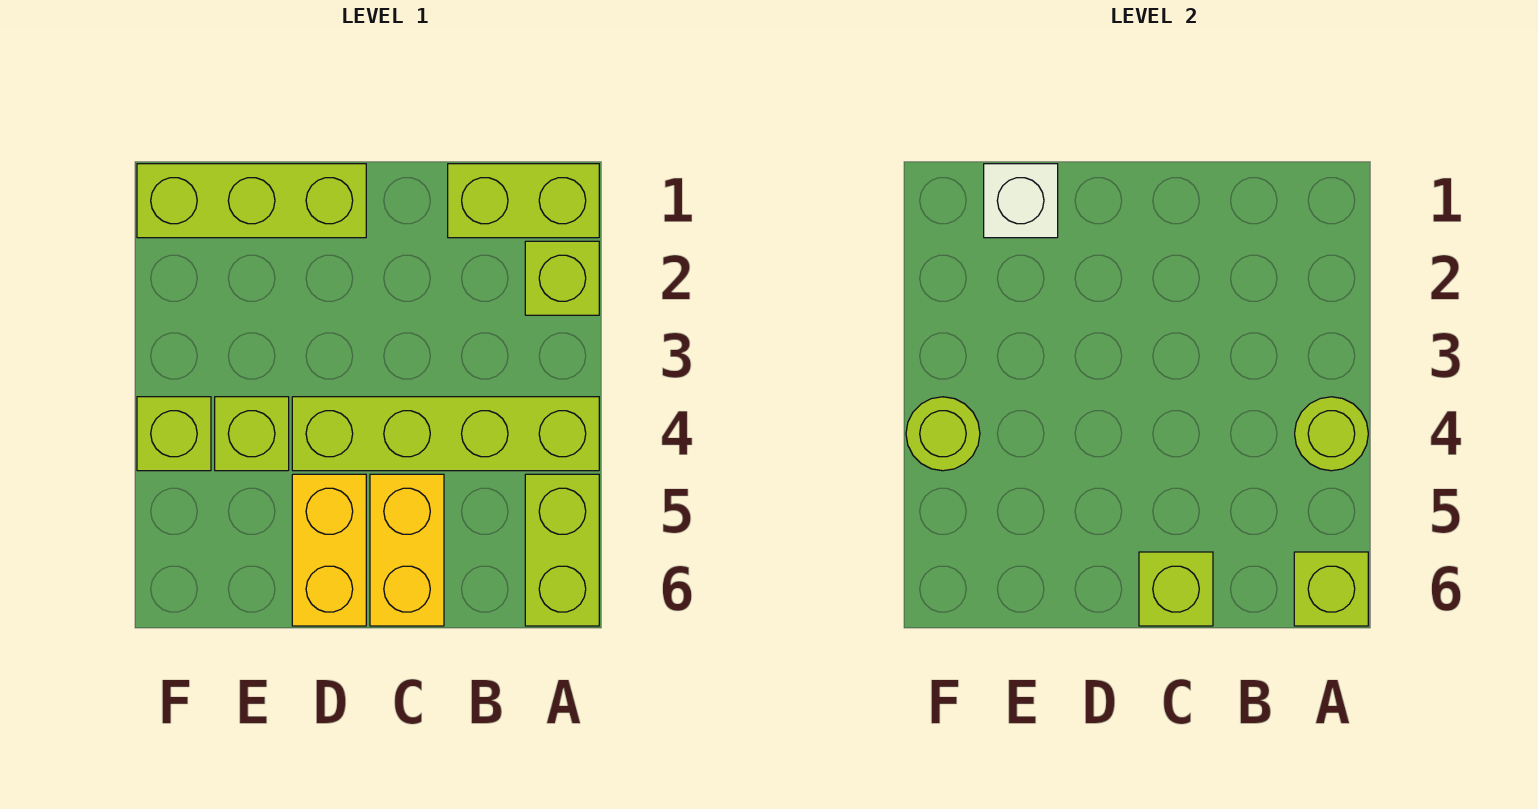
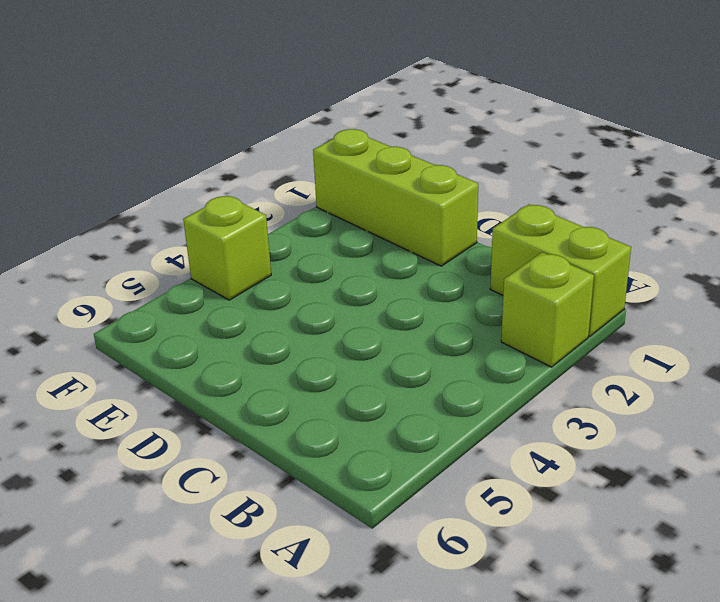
none -> lime 1x4 brick [292,397,599,471]
none -> lime 1x2 brick [525,474,599,626]
none -> yellow 1x2 brick [370,474,444,626]

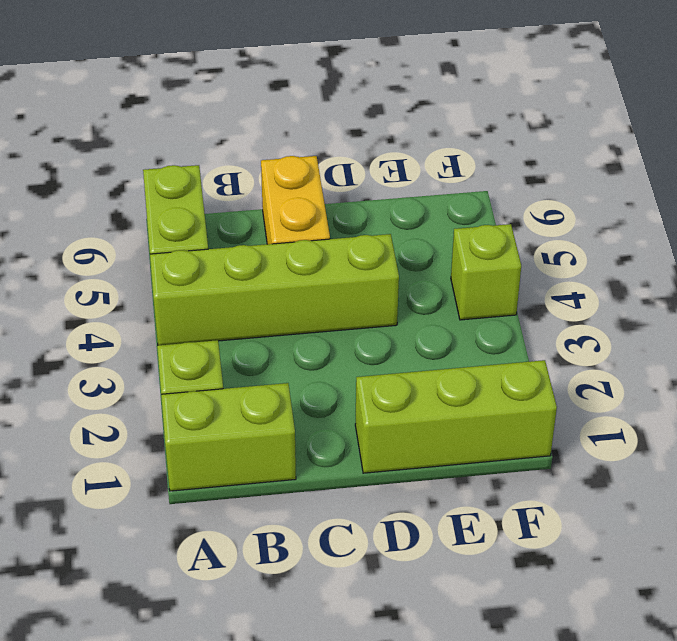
none -> yellow 1x2 brick [292,474,366,626]
none -> lime 1x1 brick [215,397,289,471]
none -> lime 1x1 round brick [1295,397,1368,471]

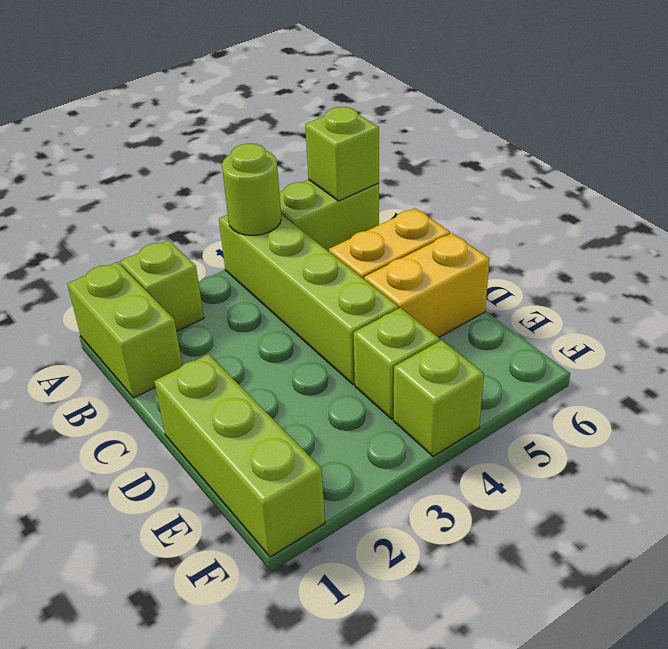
none -> lime 1x1 brick [1139,552,1213,626]
none -> white 1x1 brick [984,164,1058,238]
none -> lime 1x1 round brick [906,397,980,471]

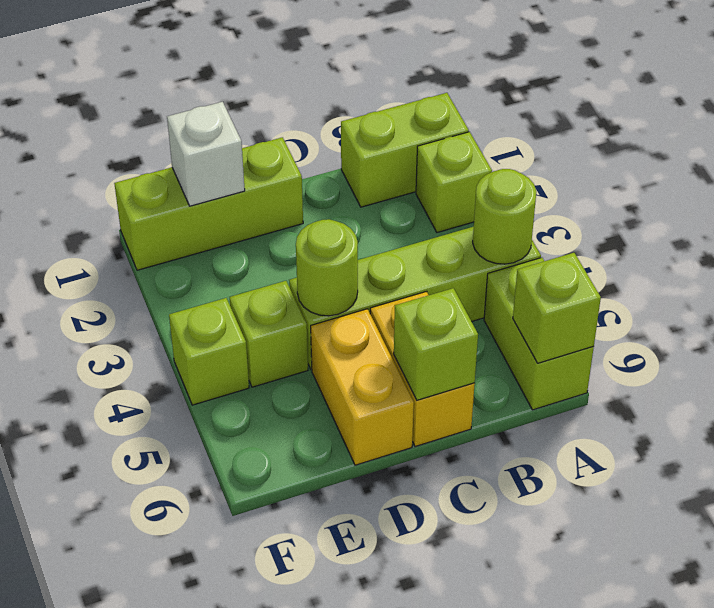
lime 1x1 round brick [296,219,358,316] -> lime 1x1 round brick moved to [906,397,980,471]

